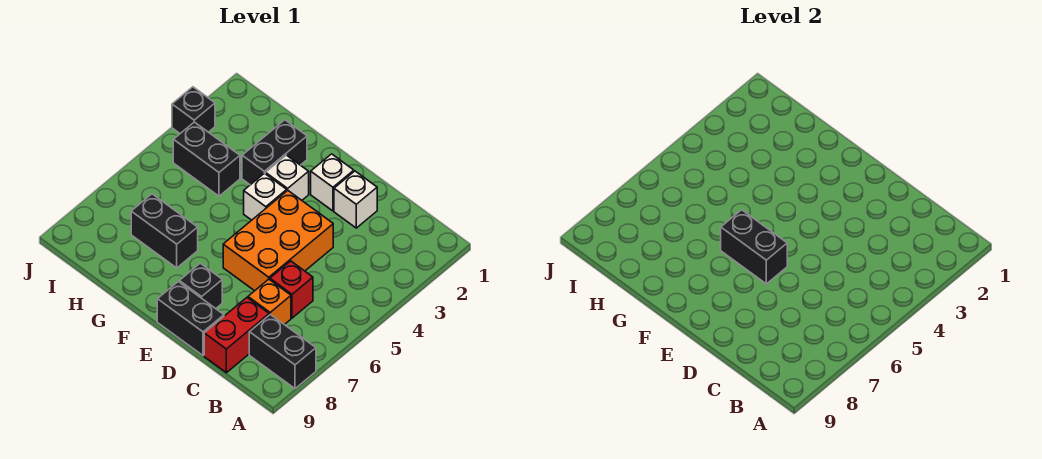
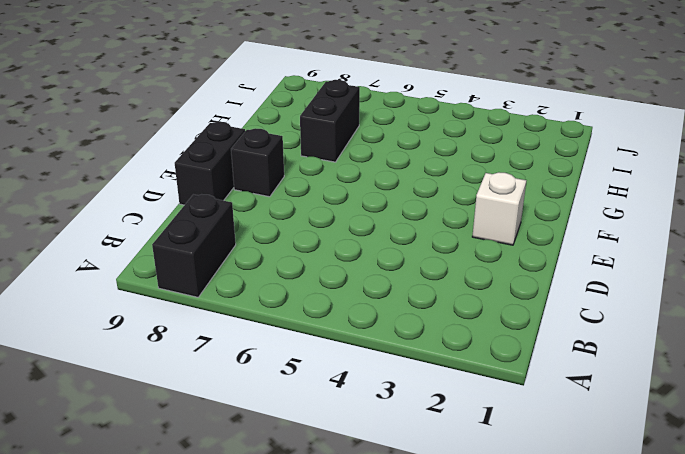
none -> red 1x1 brick [270,261,313,318]
none -> orange 1x1 brick [248,279,291,325]
none -> red 1x2 brick [204,298,269,373]

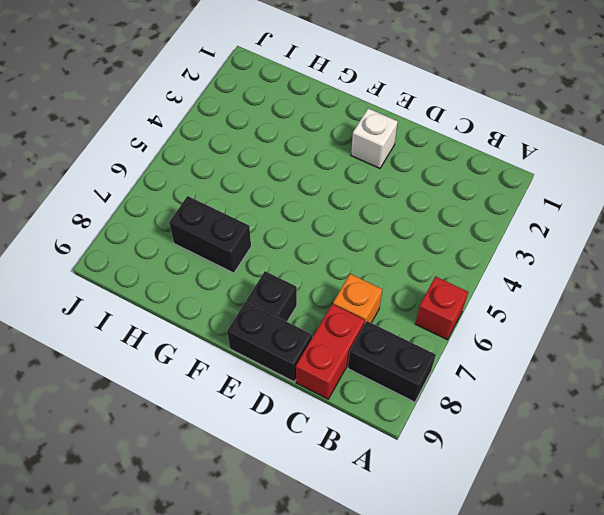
red 1x1 brick [415,276,468,340] -> red 1x1 brick moved to [270,261,313,318]
none -> white 1x1 brick [334,171,377,228]
none -> orange 2x3 brick [223,191,333,291]
none -> white 1x1 brick [265,155,309,200]

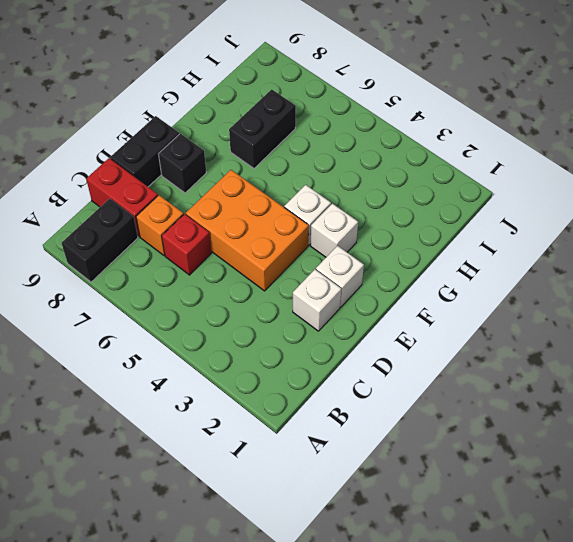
none -> black 1x2 brick [242,120,307,185]
none -> black 1x2 brick [173,122,240,196]
none -> black 1x1 brick [172,87,215,133]

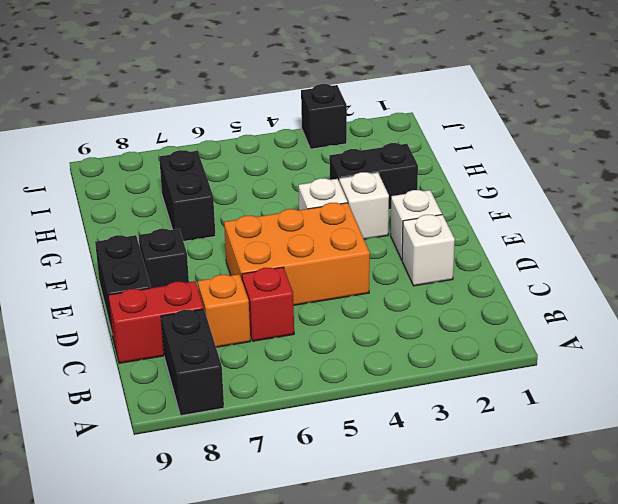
none -> black 1x2 brick [173,122,240,196]
none -> black 1x2 brick [721,210,787,284]

